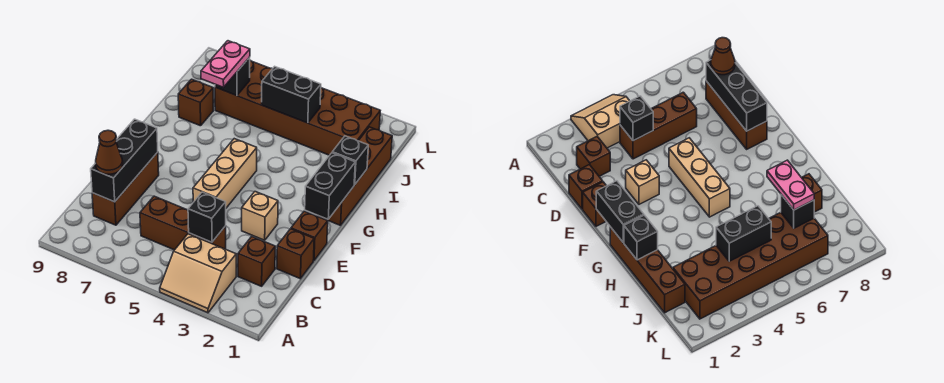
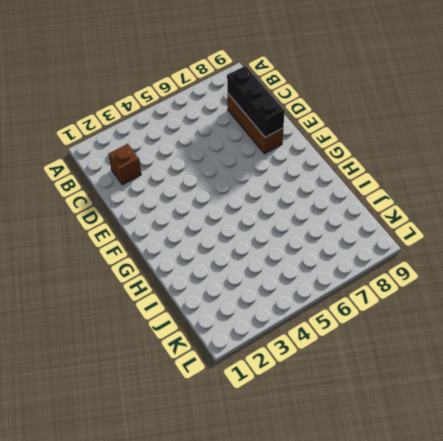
none -> tan 2x2 slope [160,234,236,313]
none -> brown 1x3 brick [140,196,226,250]
none -> brown 1x1 brick [277,229,314,279]

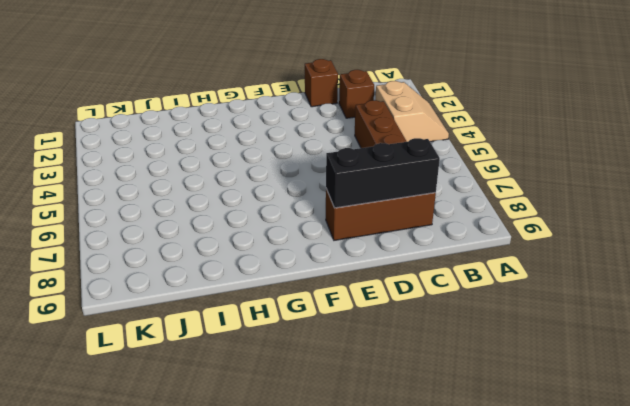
none -> brown 1x1 brick [291,211,328,261]
none -> tan 1x1 brick [242,192,278,240]
none -> tan 1x3 brick [193,139,257,208]

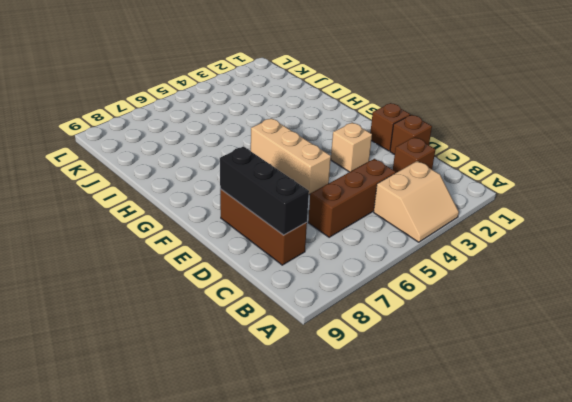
none -> brown 1x4 brick [317,127,392,225]
none -> brown 1x1 brick [178,79,213,126]
none -> brown 2x6 brick [215,60,380,155]

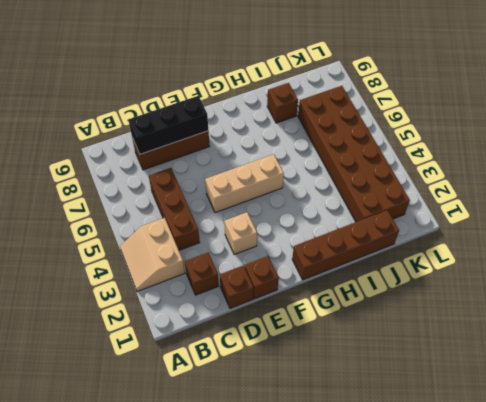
none -> black 1x1 brick [188,192,226,242]
none -> black 1x2 brick [305,153,355,219]
none -> black 1x1 brick [332,136,368,184]

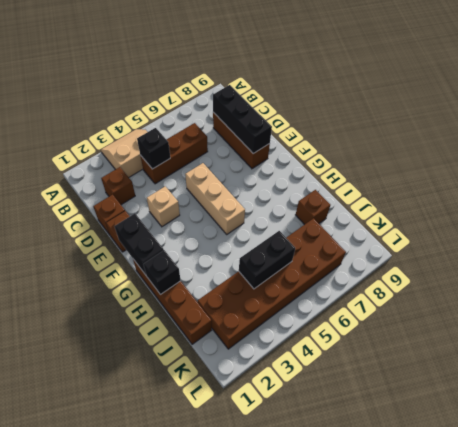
none -> black 1x1 brick [215,57,250,96]
none -> brown 1x1 cone [96,130,123,174]
none -> pink 1x2 plate [201,41,250,87]

